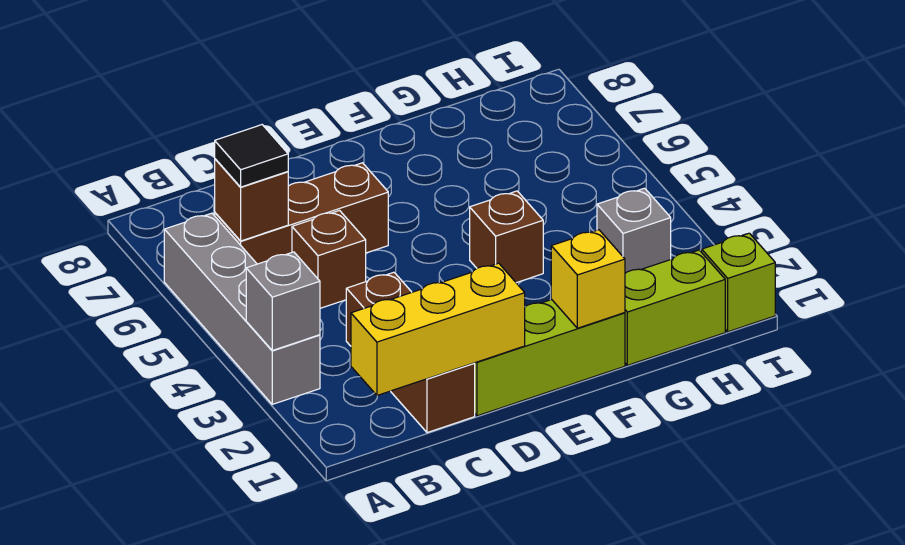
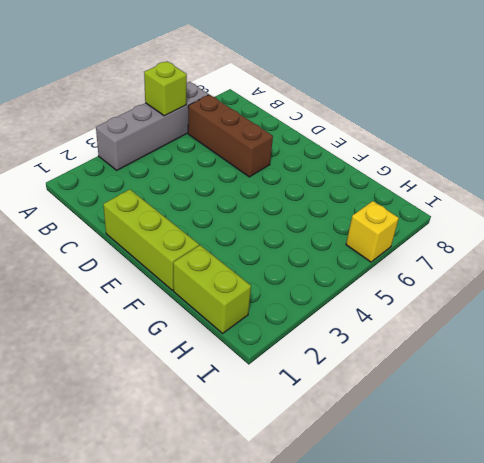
lime 1x1 brick [144,62,187,116] -> lime 1x1 brick moved to [702,233,775,332]
yellow 1x1 brick [346,201,399,262] -> yellow 1x1 brick moved to [551,230,625,328]
none -> brown 1x3 brick [346,272,475,433]
none -> brown 1x1 brick [292,211,366,308]
none -> brown 1x1 brick [470,191,543,283]

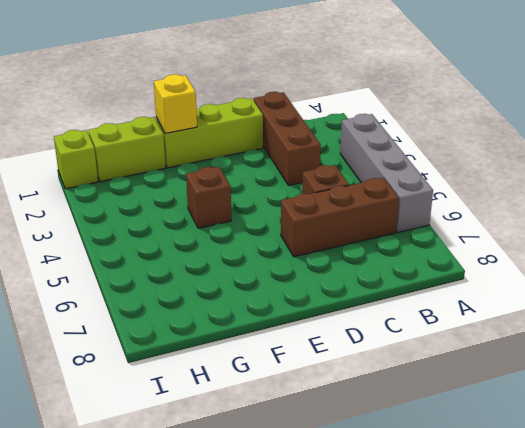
none -> grey 1x1 brick [597,188,671,273]
none -> grey 1x1 brick [246,252,320,350]
none -> yellow 1x3 brick [351,263,525,395]

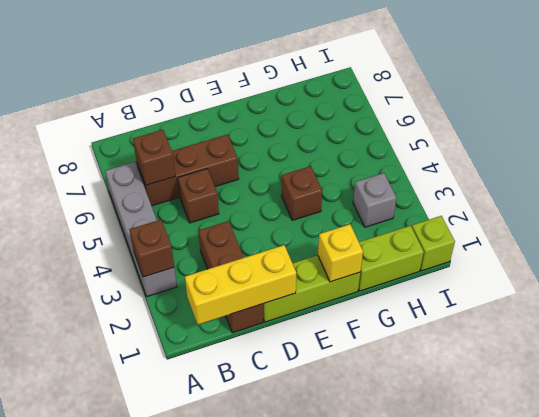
brown 1x1 brick [129,220,174,277] -> grey 1x1 brick [246,252,320,350]
none -> black 1x1 tile [215,125,288,187]

